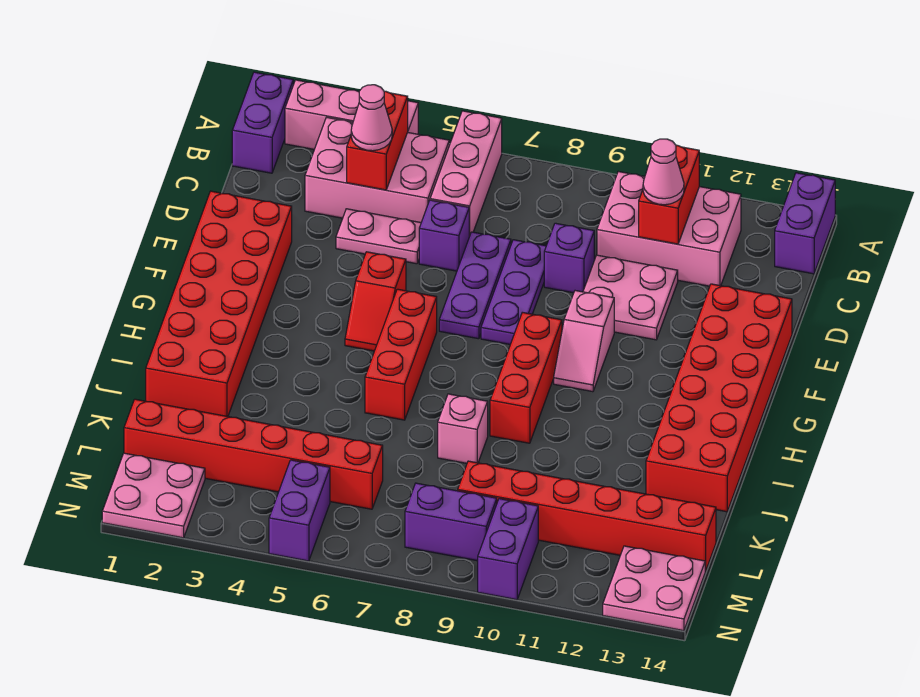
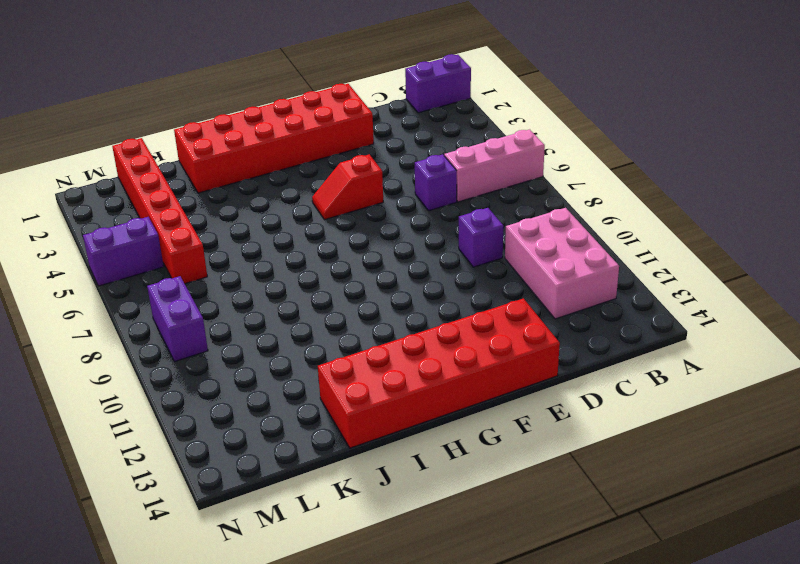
none -> pink 1x3 brick [285,80,418,149]
none -> purple 1x2 brick [775,173,835,274]
none -> pink 2x3 brick [305,117,449,222]
none -> pink 1x2 plate [336,209,421,264]

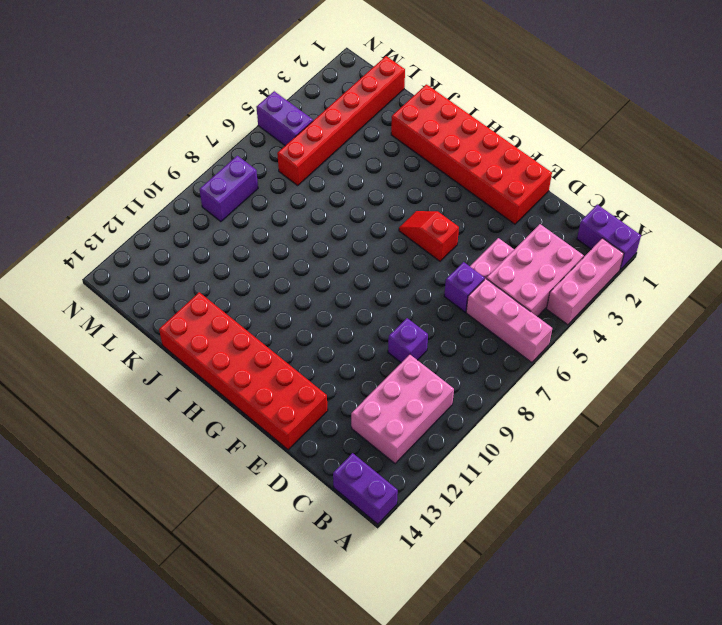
none -> purple 1x3 plate [439,232,511,339]
none -> purple 1x3 plate [481,240,546,344]
none -> pink 2x2 plate [583,255,678,340]
none -> pink 1x2 slope [554,291,614,392]

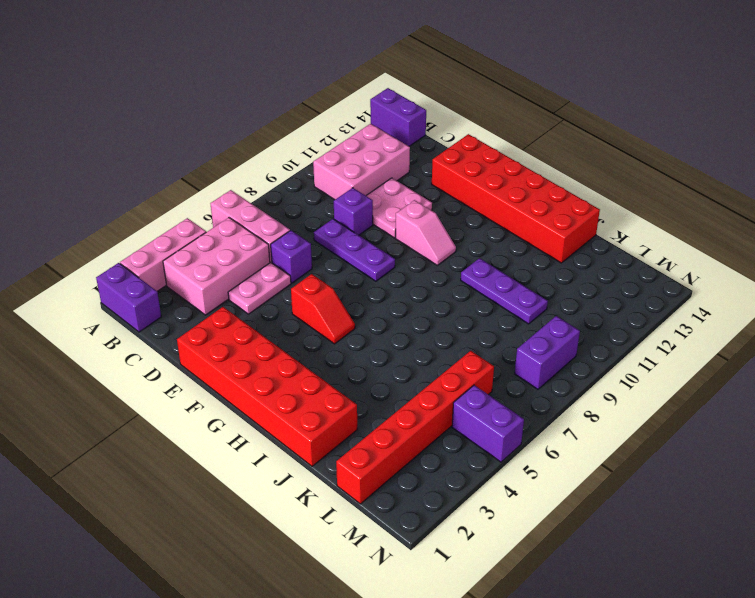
purple 1x3 plate [461,258,548,324] -> purple 1x3 plate moved to [439,232,511,339]
none -> red 1x3 brick [365,289,437,420]
none -> red 1x3 brick [490,312,562,443]
none -> pink 1x1 brick [438,394,488,463]
none -> red 1x6 brick [458,461,716,571]

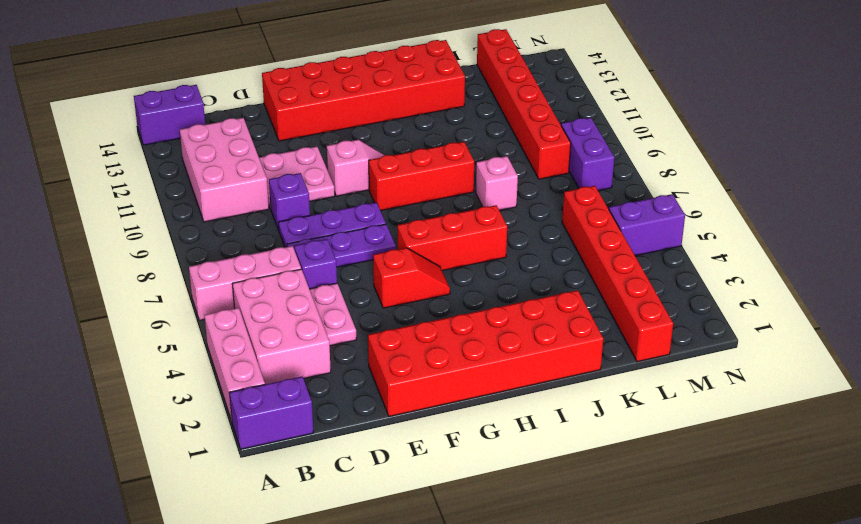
none -> pink 2x2 plate [102,453,205,538]
none -> purple 1x2 brick [478,499,538,600]
none -> pink 2x2 plate [603,546,705,631]
none -> red 1x2 brick [347,91,408,190]

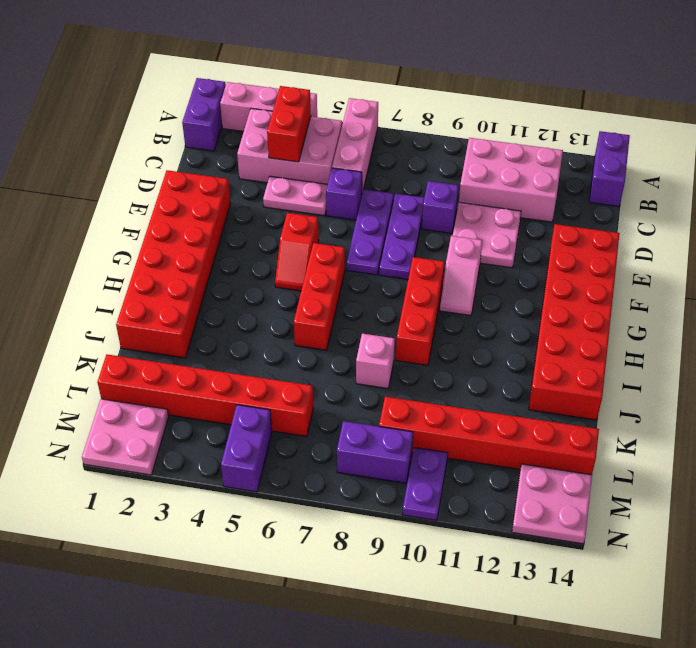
purple 1x2 plate [402,447,448,520] -> purple 1x2 brick [478,499,538,600]
none -> red 1x2 brick [639,145,699,244]
none -> pink 1x1 cone [351,85,392,151]
none -> pink 1x1 cone [643,139,684,205]

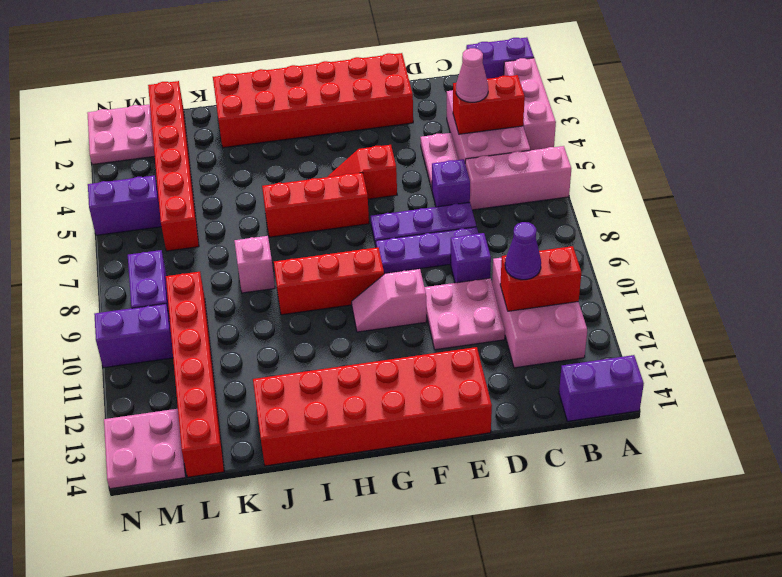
purple 1x1 cone [505,222,541,280] -> pink 1x1 cone [643,139,684,205]

